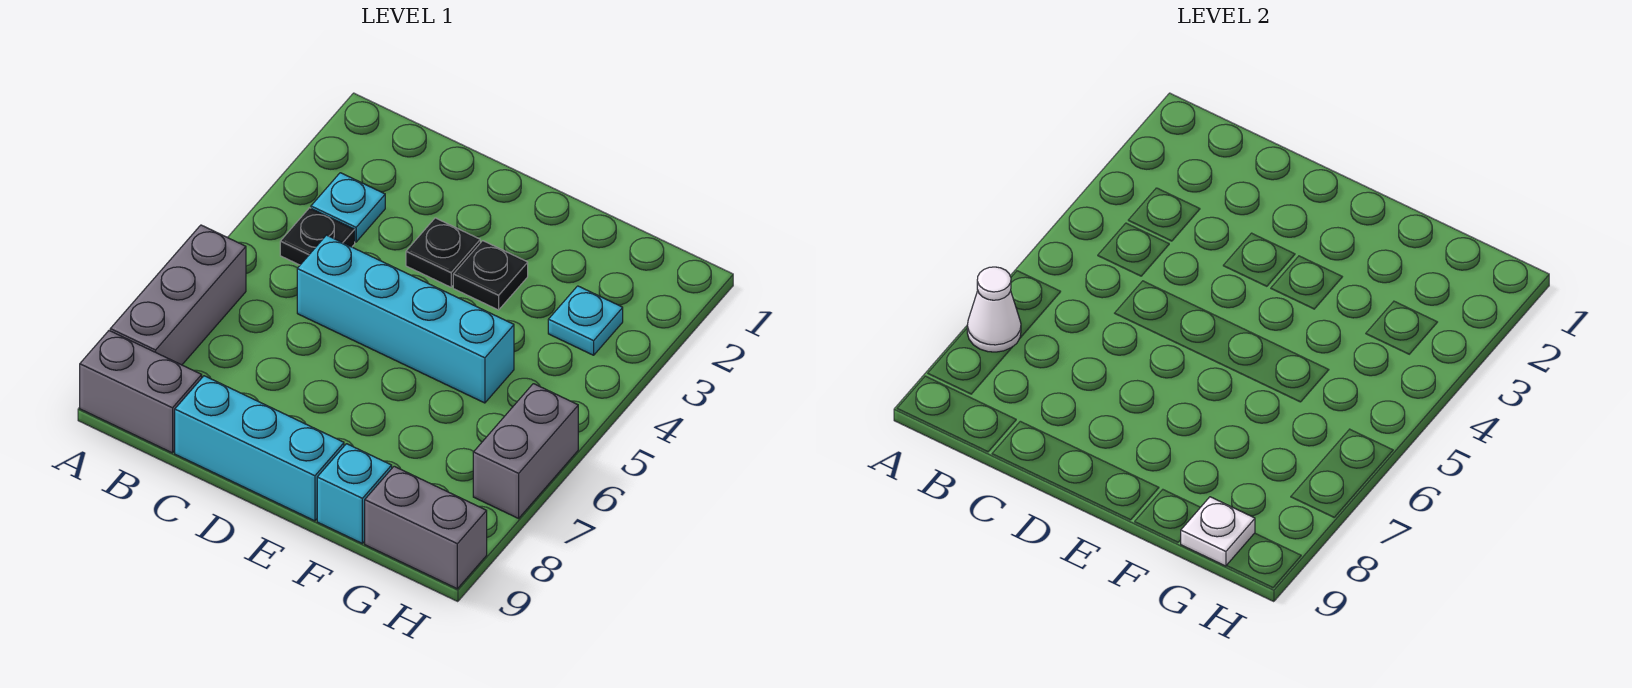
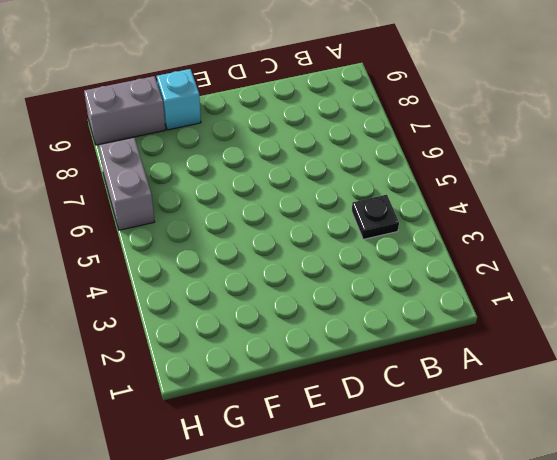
none -> grey 1x3 brick [110,225,246,365]
none -> grey 1x2 brick [80,331,202,453]
none -> cyan 1x1 plate [311,173,385,242]

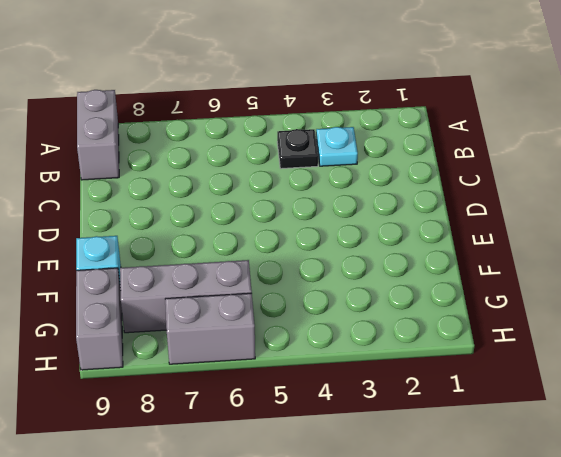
grey 1x3 brick [120,260,252,333] -> grey 1x3 brick moved to [110,225,246,365]
none -> cyan 1x4 brick [297,235,514,403]
none -> cyan 1x3 brick [175,376,344,521]
none -> black 1x1 plate [406,218,480,287]

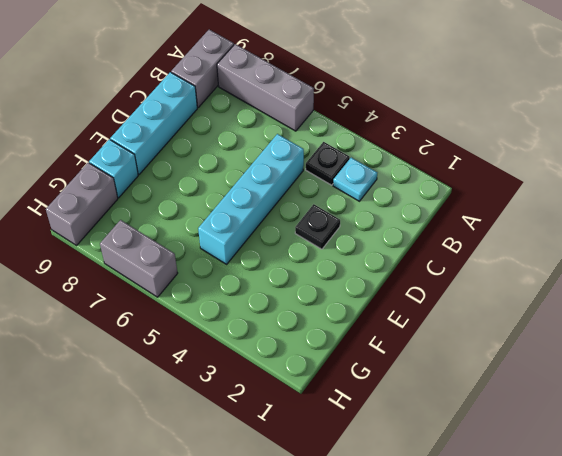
none -> black 1x1 plate [453,241,528,310]
none -> cyan 1x1 plate [548,286,623,355]
none -> white 1x1 cone [967,267,1021,352]

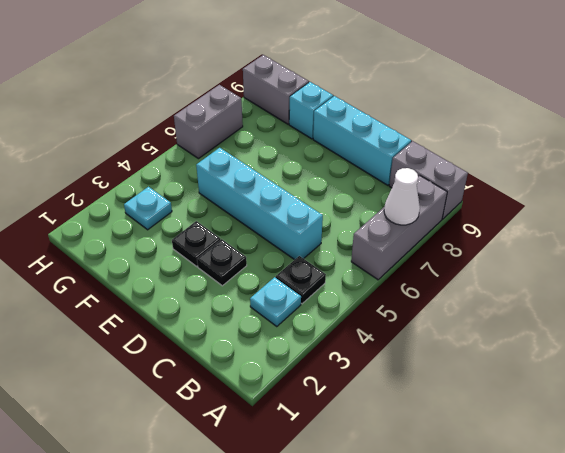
none -> white 1x1 plate [1181,497,1255,566]

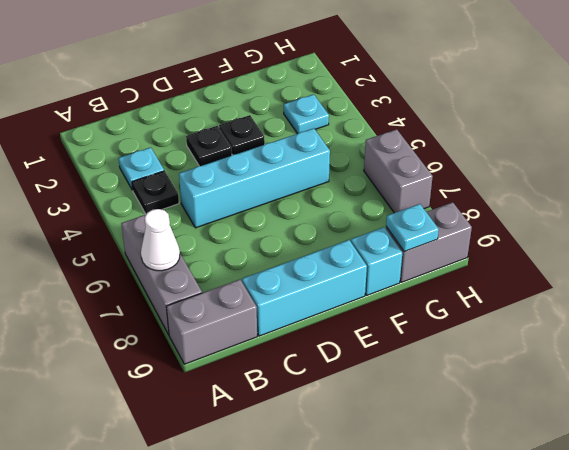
cyan 1x1 plate [386,204,439,252] -> white 1x1 plate [1181,497,1255,566]

